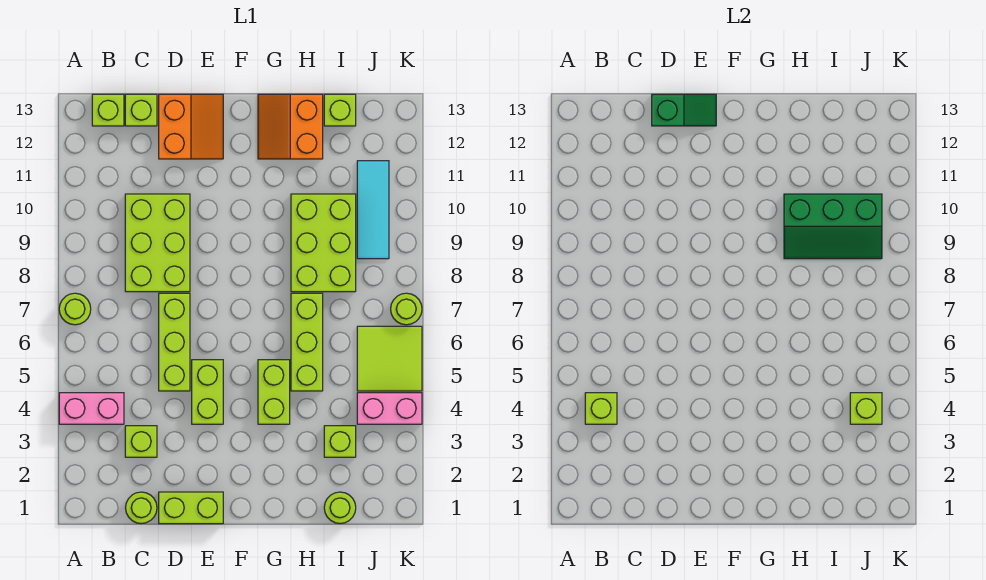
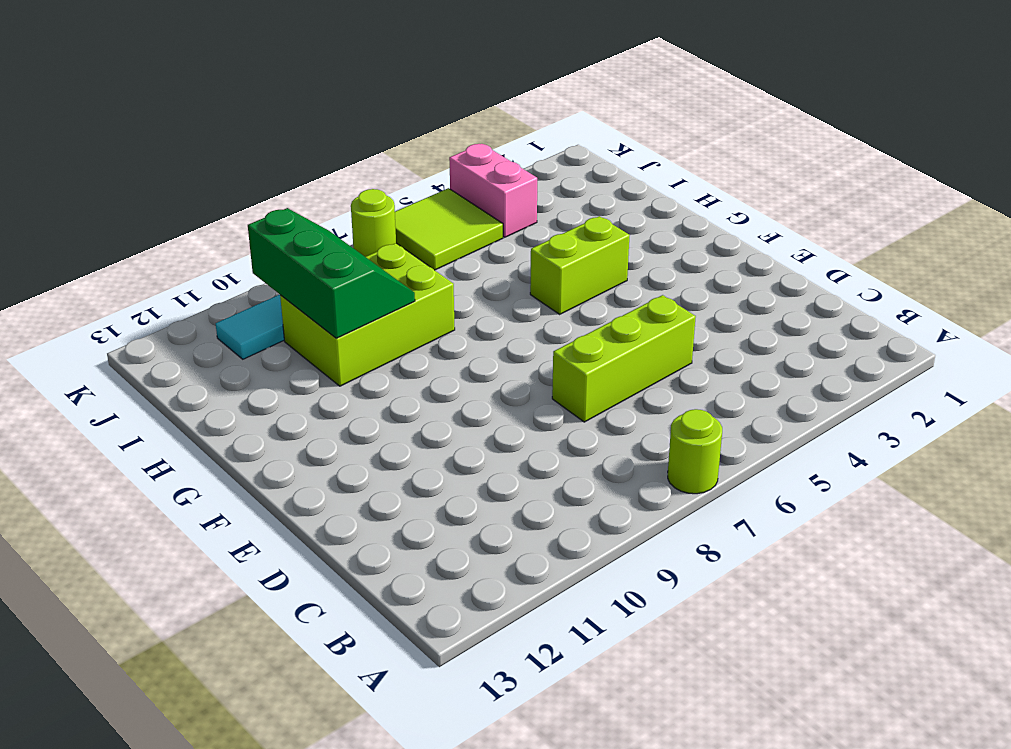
none -> pink 1x2 brick [59,393,124,424]
none -> lime 1x1 brick [92,94,124,126]
none -> lime 1x1 round brick [126,492,157,524]

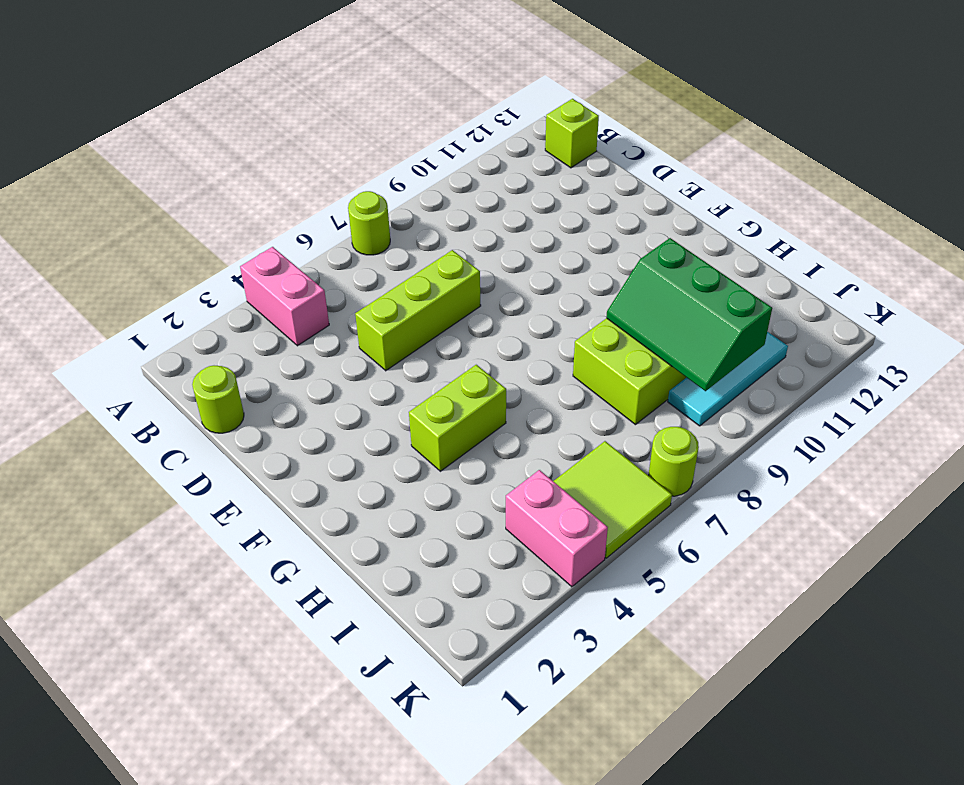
none -> lime 1x1 brick [125,426,157,457]
none -> lime 2x3 brick [125,194,190,292]
none -> lime 1x1 brick [125,94,157,126]

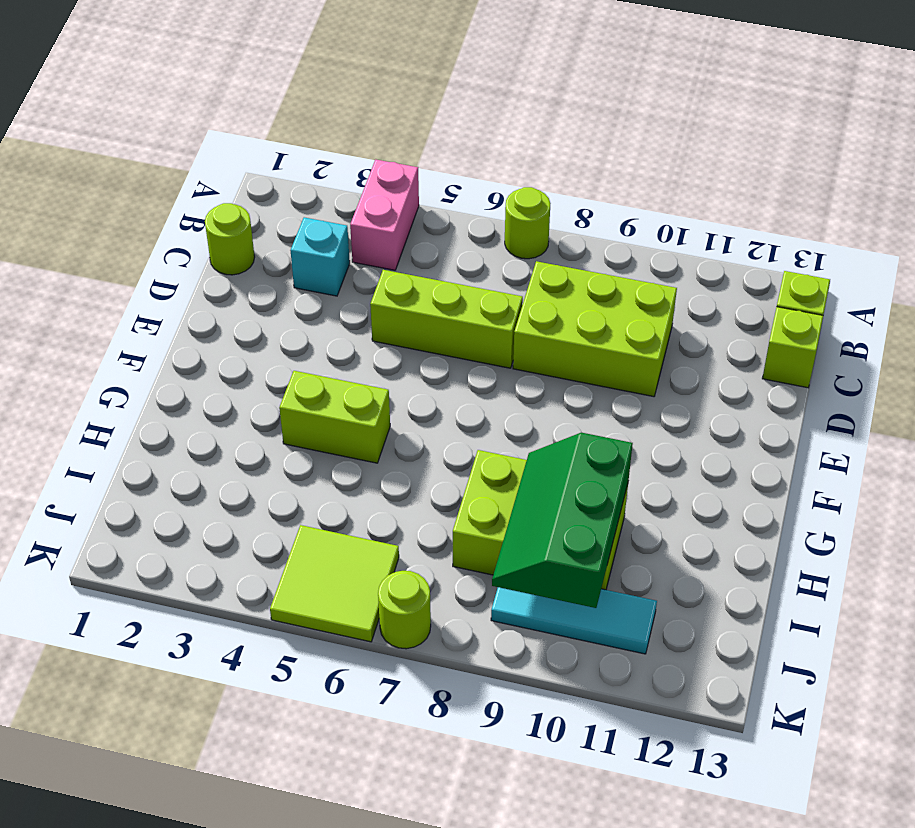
cyan 1x1 brick [290,217,350,296] -> lime 1x1 brick [125,426,157,457]
none -> lime 1x2 brick [159,492,223,524]
none -> orange 2x2 slope [159,94,223,159]
none -> lime 1x2 brick [192,360,223,424]

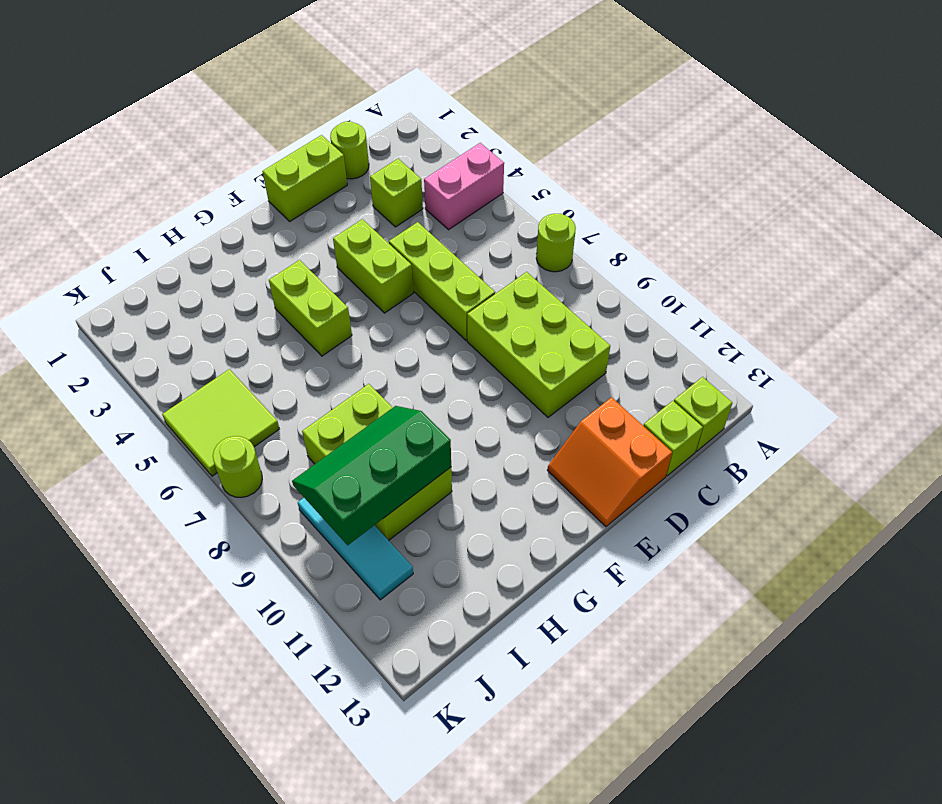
none -> orange 2x2 slope [258,94,323,159]
none -> lime 1x3 brick [291,293,323,391]
none -> lime 1x1 round brick [324,492,356,524]

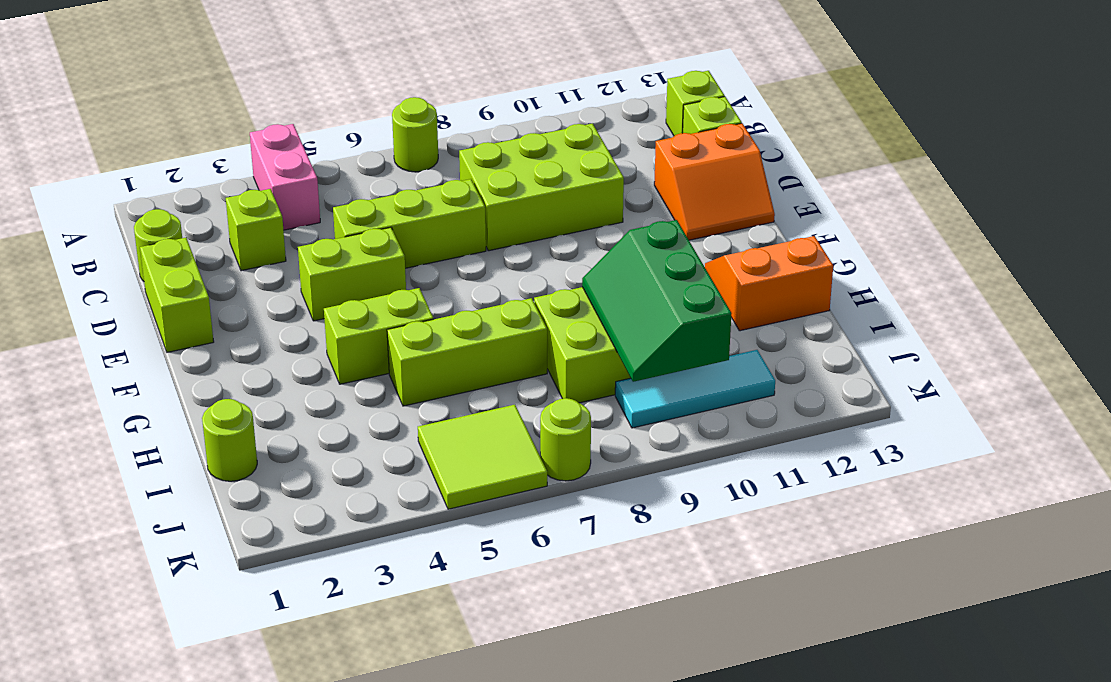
none -> lime 1x1 brick [324,426,356,457]
none -> lime 1x1 brick [324,94,356,126]
none -> pink 1x2 brick [357,393,422,424]

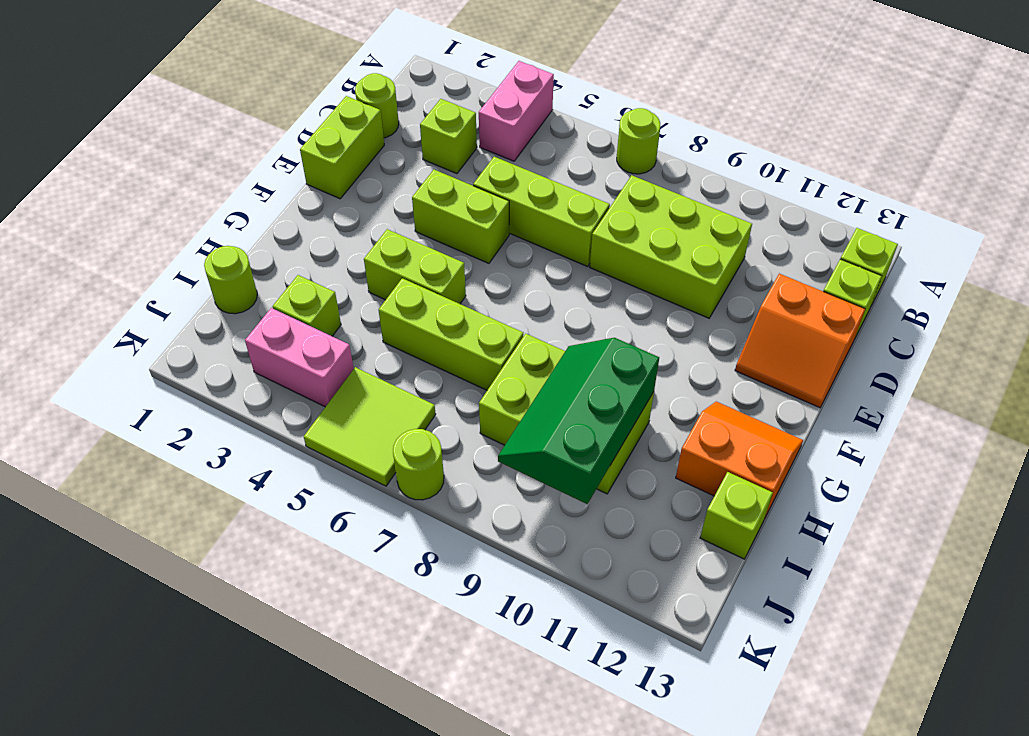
pink 1x2 brick [245,308,354,407] -> pink 1x2 brick turned to [357,393,422,424]
none -> cyan 1x3 tile [357,161,389,259]
none -> lime 1x1 brick [585,393,617,424]
none -> green 1x2 slope [652,94,716,126]

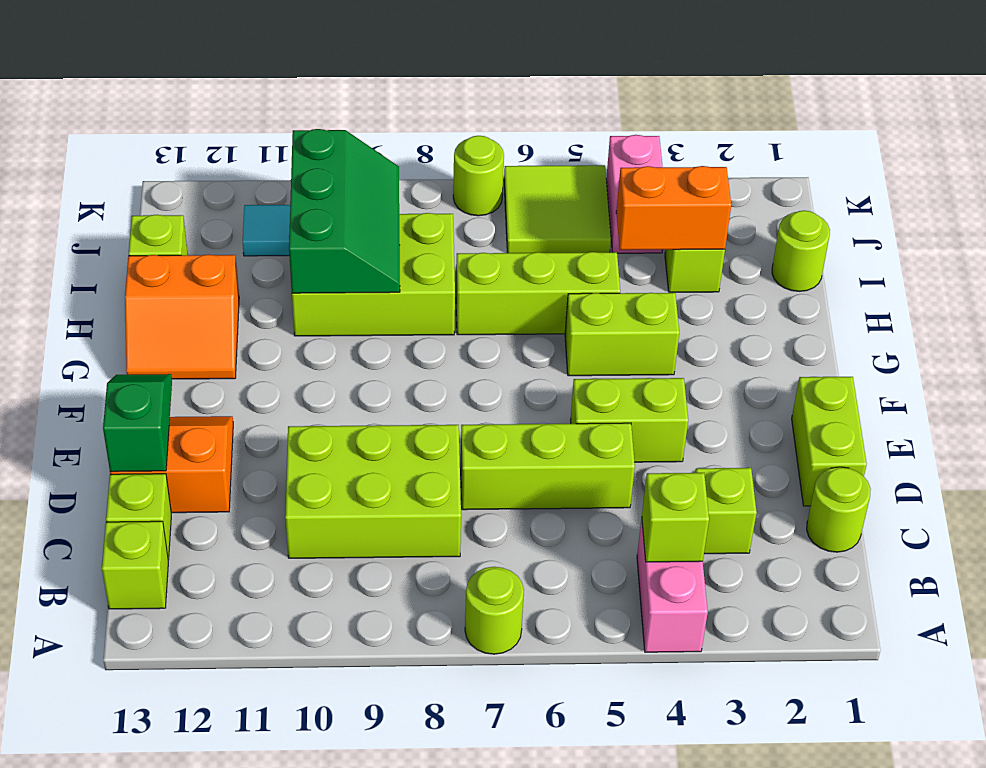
orange 1x2 brick [616,166,731,250] -> none
none -> lime 1x1 brick [850,393,882,424]

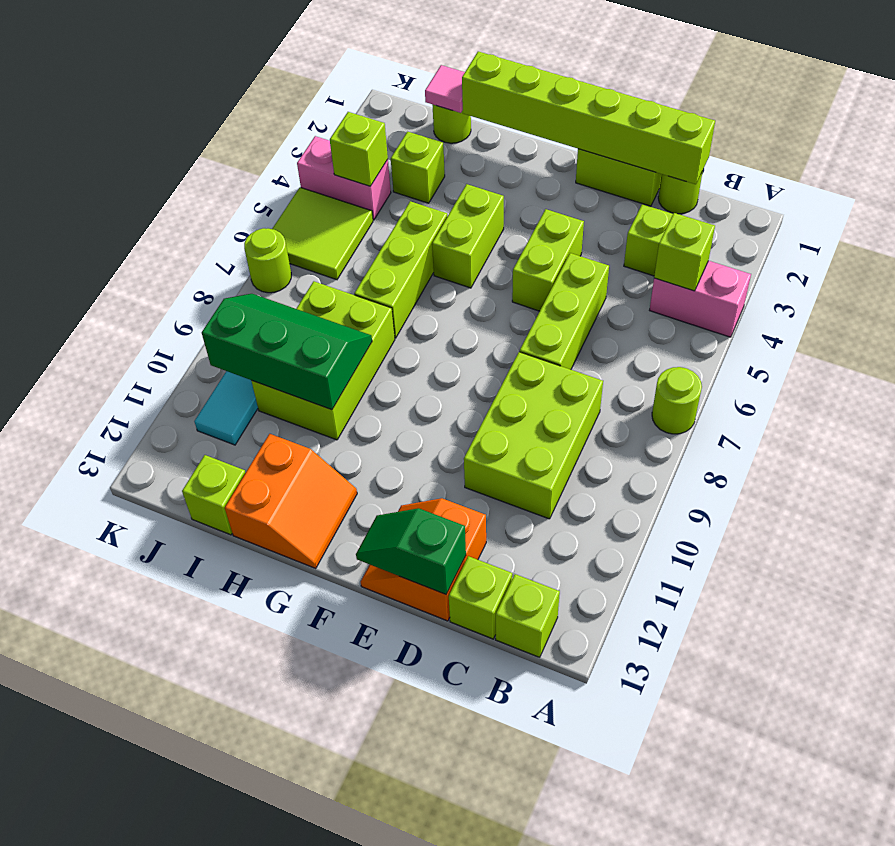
lime 1x6 brick [462,51,715,184] -> none
pink 1x1 tile [425,65,465,113] -> none

